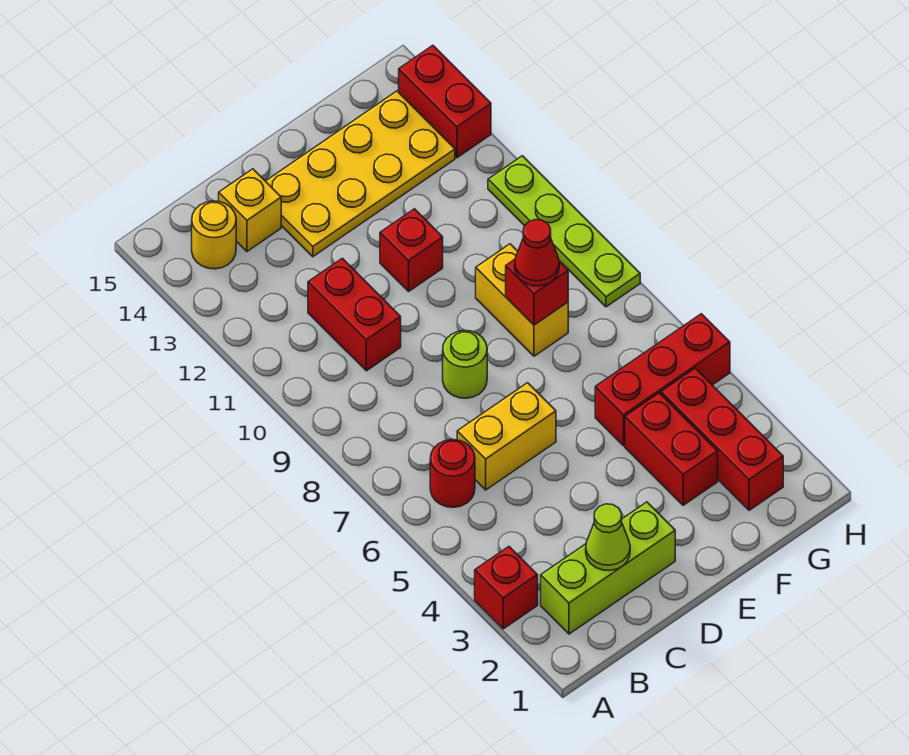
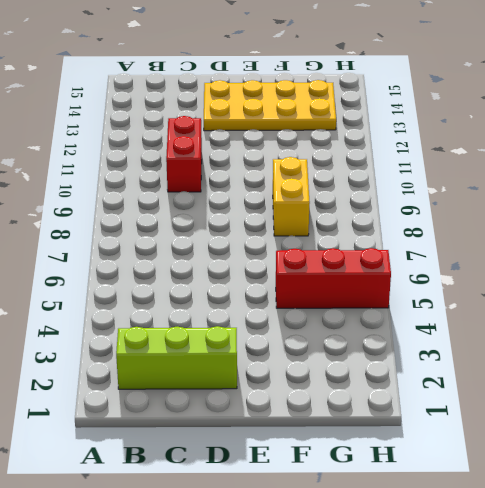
none -> red 1x1 brick [475,547,538,629]
none -> red 1x1 round brick [430,440,475,507]
none -> yellow 1x1 round brick [192,201,236,269]

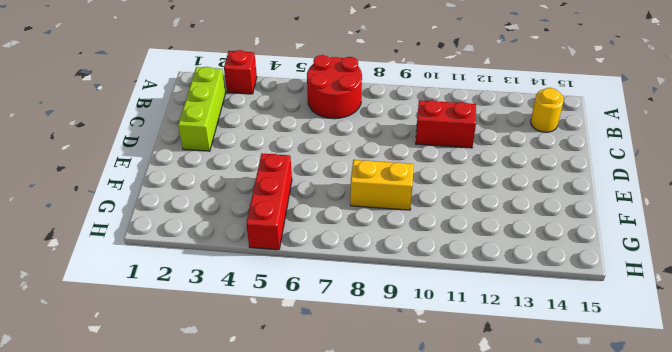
red 2x2 round brick [307,55,362,119] -> red 1x1 round brick [430,440,475,507]
none -> yellow 1x2 brick [457,383,556,490]
none -> yellow 1x1 brick [219,169,281,251]
none -> lime 1x1 round brick [443,330,487,398]

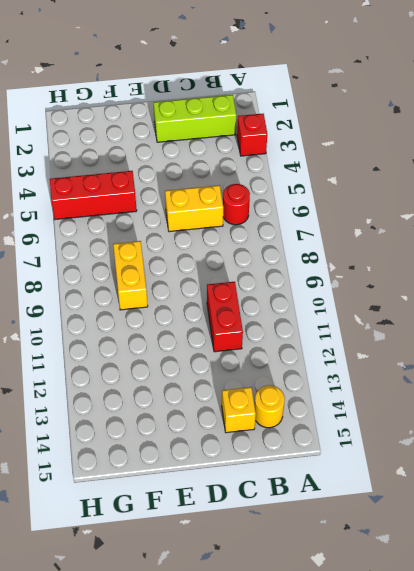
none -> lime 1x1 round brick [443,330,487,398]
none -> yellow 2x4 plate [266,91,455,257]
none -> red 1x1 brick [380,209,443,291]

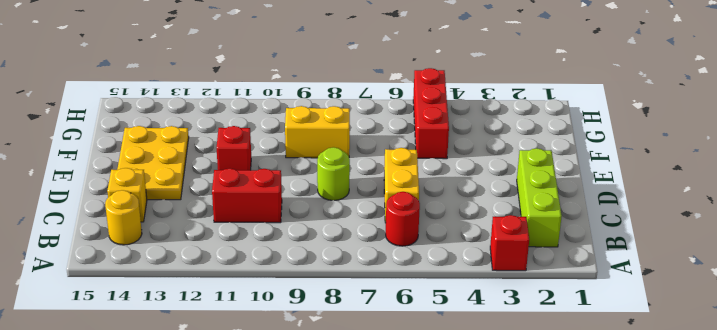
yellow 2x3 plate [117,126,189,200] -> yellow 2x4 plate [266,91,455,257]
none -> red 1x2 brick [625,393,718,505]
none -> red 1x3 brick [661,368,783,510]
none -> lime 1x4 plate [488,156,640,307]

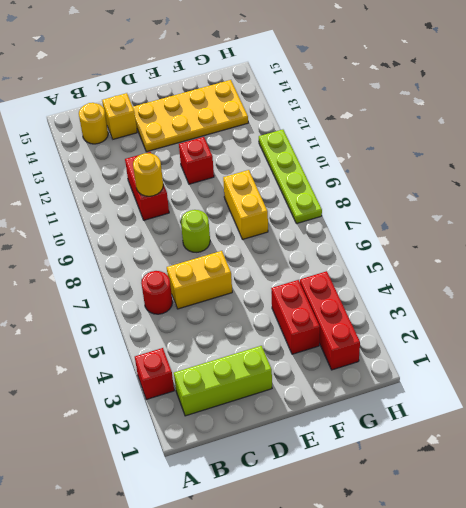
yellow 1x1 round brick [133,153,163,196] -> none
none -> red 1x3 brick [595,314,730,446]
none -> red 1x2 brick [399,45,491,158]
none -> lime 1x1 cone [586,504,630,571]

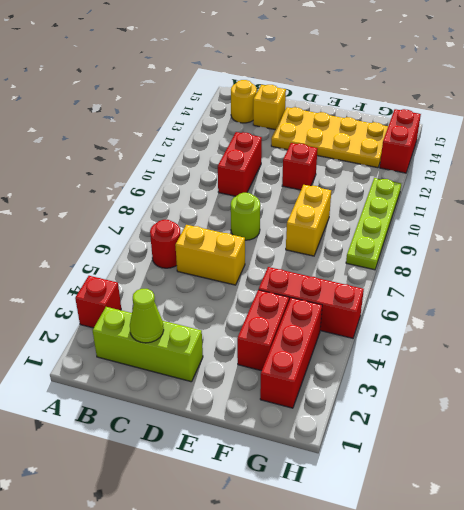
none -> red 1x1 brick [506,259,568,325]
none -> red 1x1 cone [515,220,559,286]

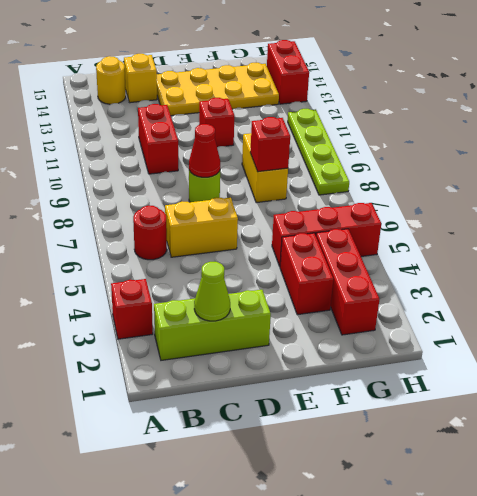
red 1x1 cone [189,124,220,177] -> red 1x1 cone moved to [515,220,559,286]

